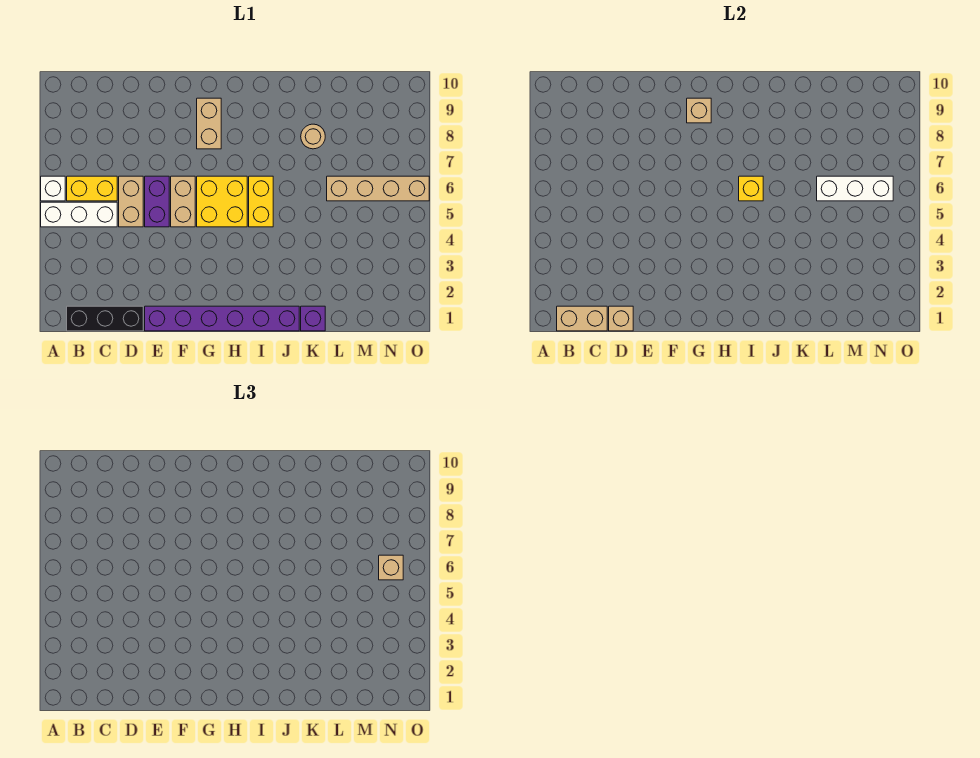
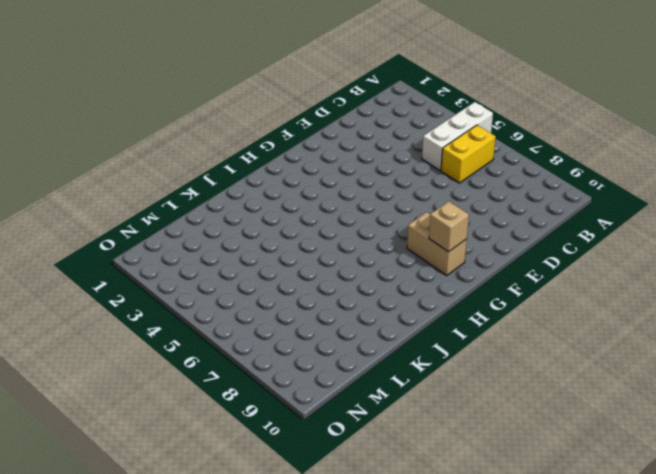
none -> white 1x1 brick [41,176,65,201]
none -> black 1x3 brick [67,306,143,331]
none -> tan 1x2 brick [119,176,143,227]

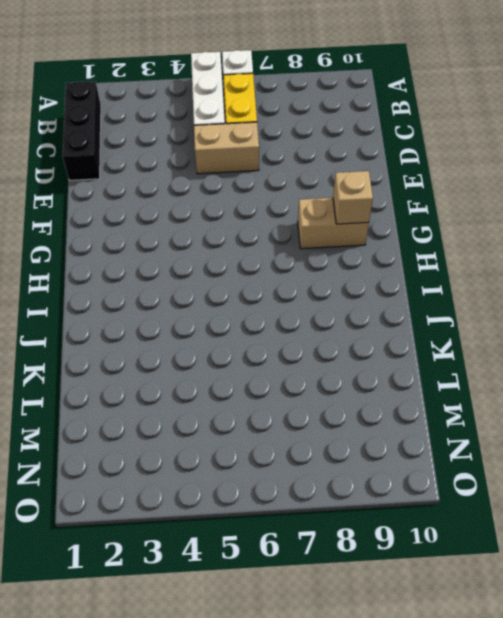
none -> purple 1x6 brick [145,306,299,331]
none -> purple 1x2 brick [145,176,169,227]
none -> tan 1x2 brick [171,176,195,227]

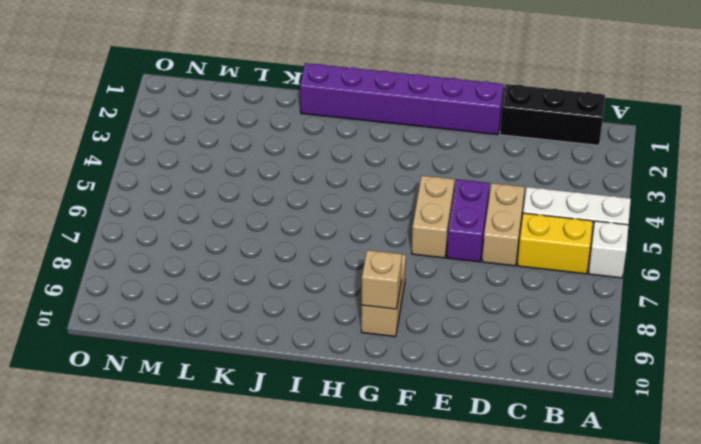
none -> yellow 2x2 brick [197,176,247,227]
none -> yellow 1x2 brick [249,176,273,227]
none -> purple 1x1 brick [301,306,325,331]

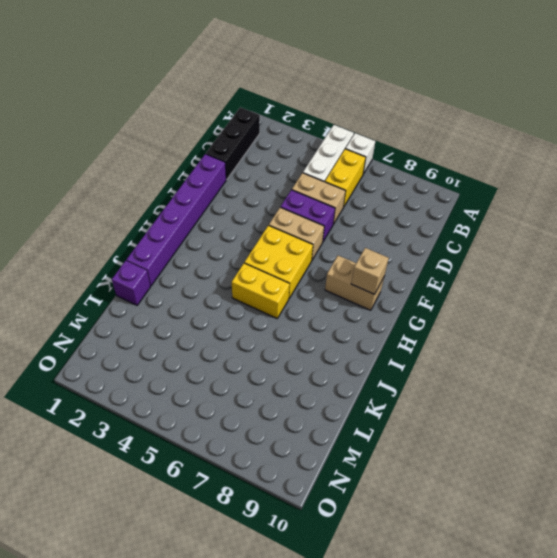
none -> tan 1x1 round brick [301,124,325,149]
none -> tan 1x4 brick [327,176,429,201]
none -> tan 1x2 brick [557,306,607,331]

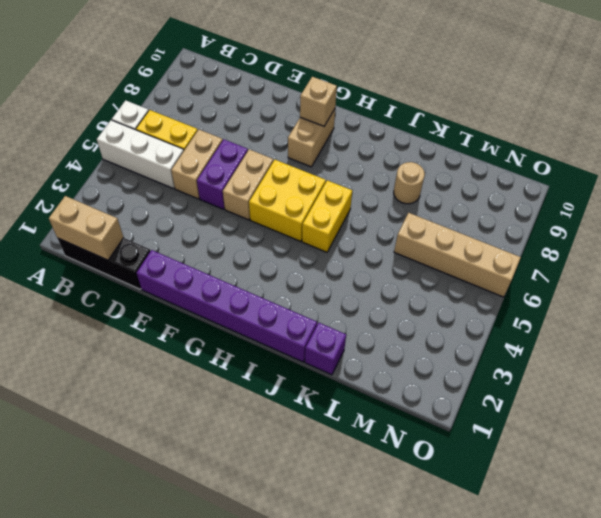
none -> tan 1x1 brick [609,306,633,331]
none -> yellow 1x1 brick [739,176,763,201]
none -> white 1x3 brick [817,176,893,201]

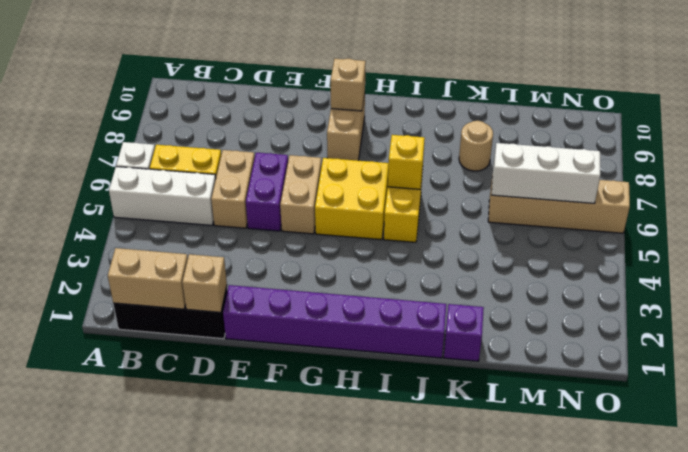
none -> tan 1x1 brick [379,555,403,580]

